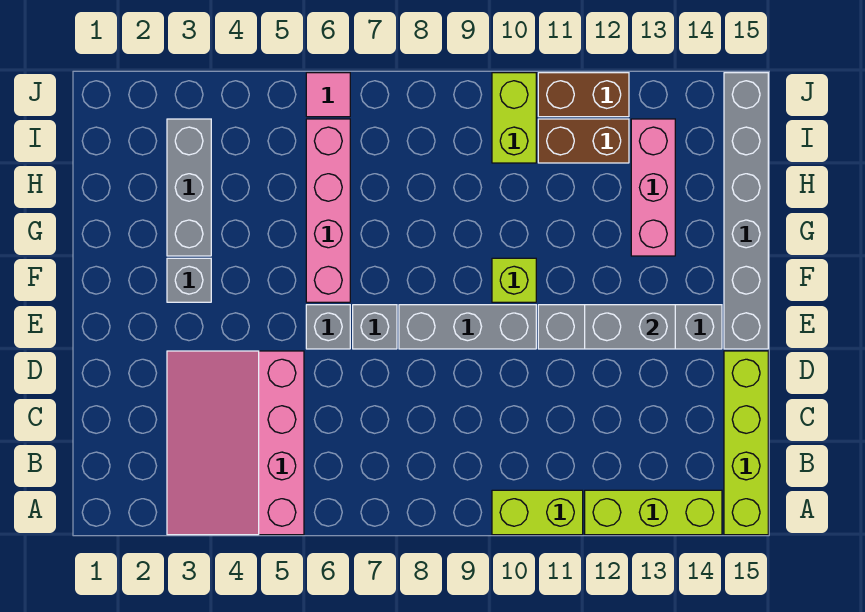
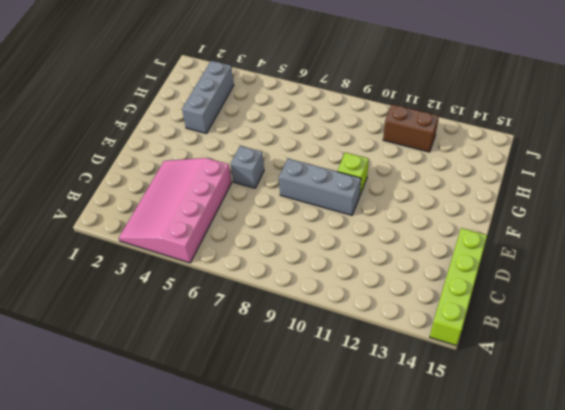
none -> lime 1x2 brick [492,490,583,535]
none -> lime 1x3 brick [585,490,722,535]
none -> grey 1x1 brick [353,305,397,349]

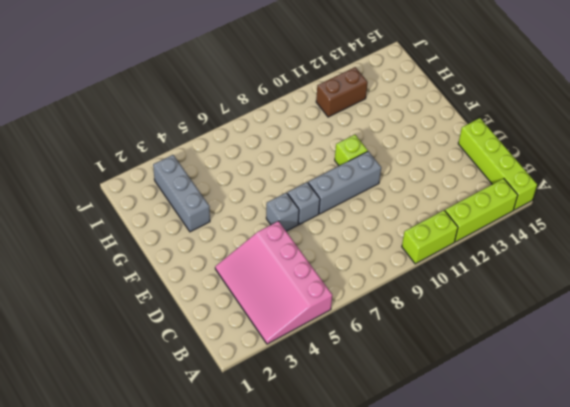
none -> grey 1x4 brick [538,305,722,349]
none -> grey 1x6 brick [724,73,768,349]
none -> grey 1x1 brick [167,258,211,302]

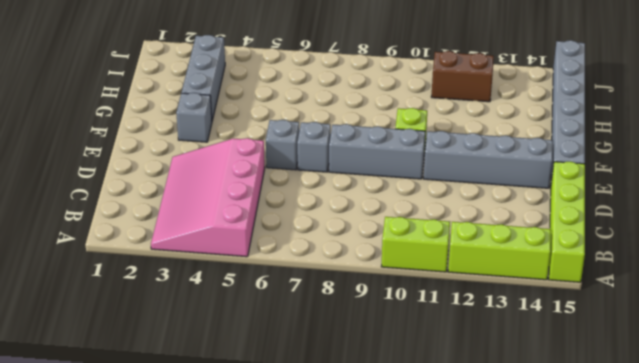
none -> pink 1x4 brick [306,119,350,302]
none -> pink 1x3 brick [631,119,675,256]
none -> lime 1x2 brick [492,73,536,163]

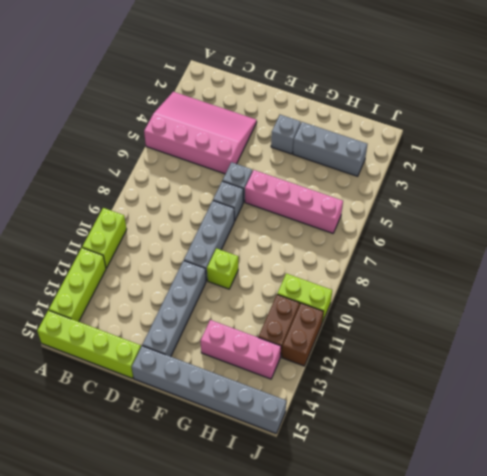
none -> pink 1x1 tile [306,73,350,117]
none -> grey 1x2 brick [585,305,675,349]

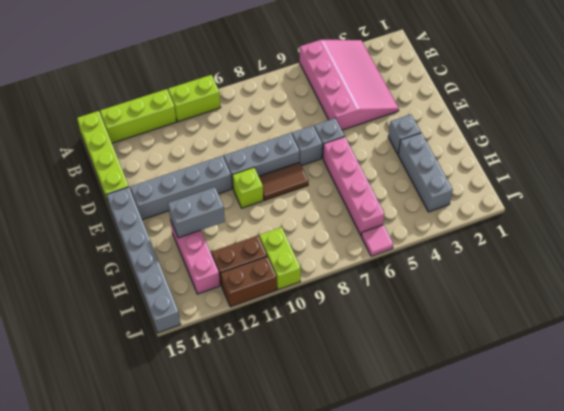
brown 1x2 tile [259,162,309,200] -> none
grey 1x2 brick [168,187,225,238] -> grey 1x2 brick moved to [585,305,675,349]

